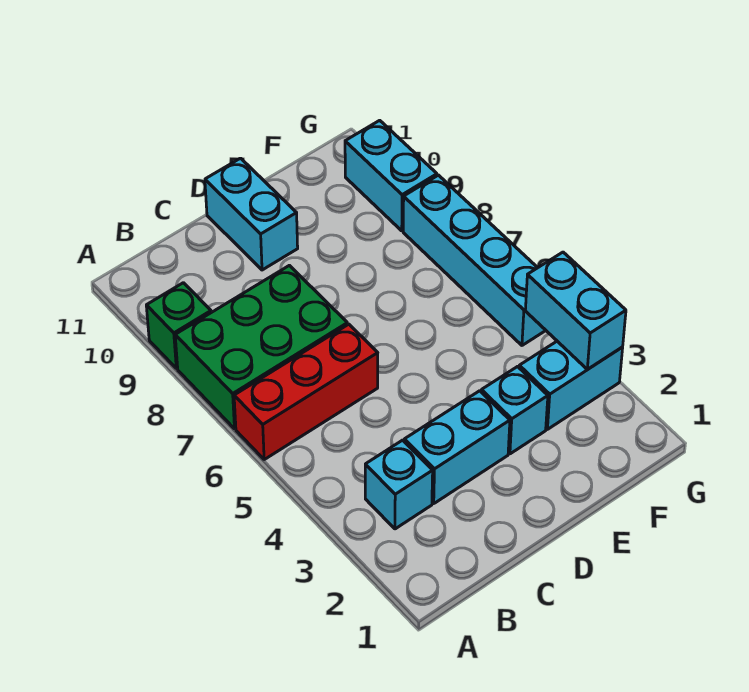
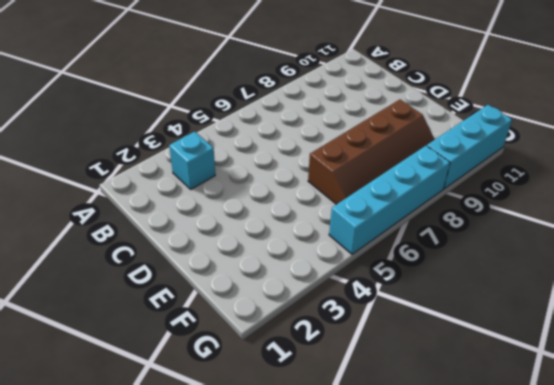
brown 2x4 slope [308,100,435,205] -> none
cyan 1x3 brick [427,105,512,189] -> cyan 1x2 brick [345,120,437,231]
none -> red 1x3 brick [234,324,378,459]
none -> green 2x3 brick [175,265,347,429]

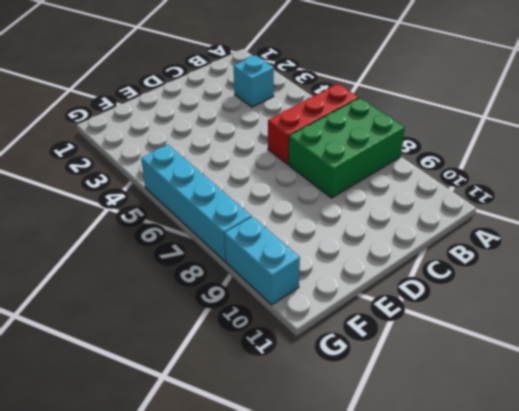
none -> green 1x1 brick [146,283,211,368]
none -> cyan 1x2 brick [404,391,510,503]

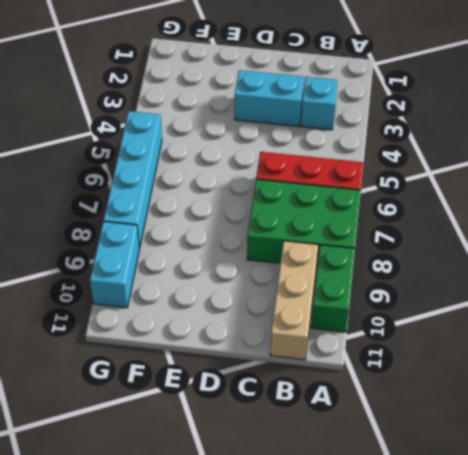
green 1x2 brick [311,245,355,332] -> green 1x1 brick [146,283,211,368]
tan 1x3 brick [270,241,318,360] -> none
none -> cyan 1x2 brick [205,158,298,270]
none -> cyan 1x1 brick [481,367,548,454]

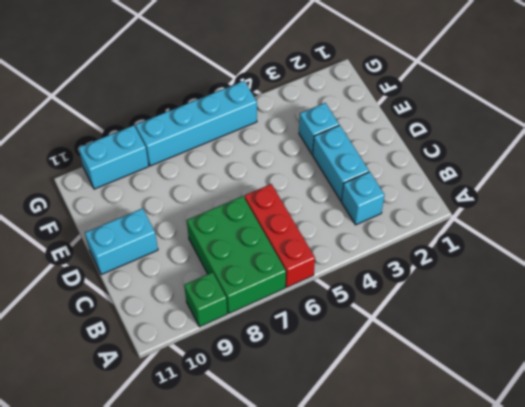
none -> cyan 1x2 brick [519,341,623,429]
none -> cyan 1x2 brick [525,252,626,369]

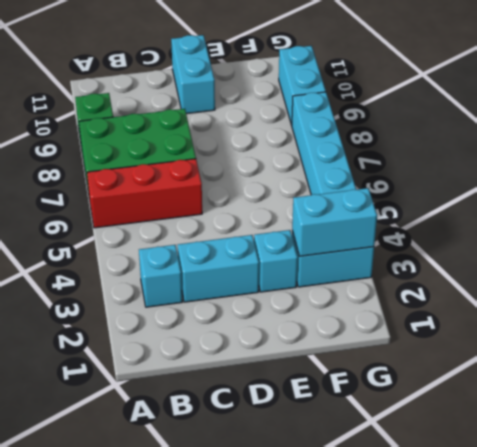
cyan 1x2 brick [292,188,377,256] -> cyan 1x2 brick turned to [525,252,626,369]

